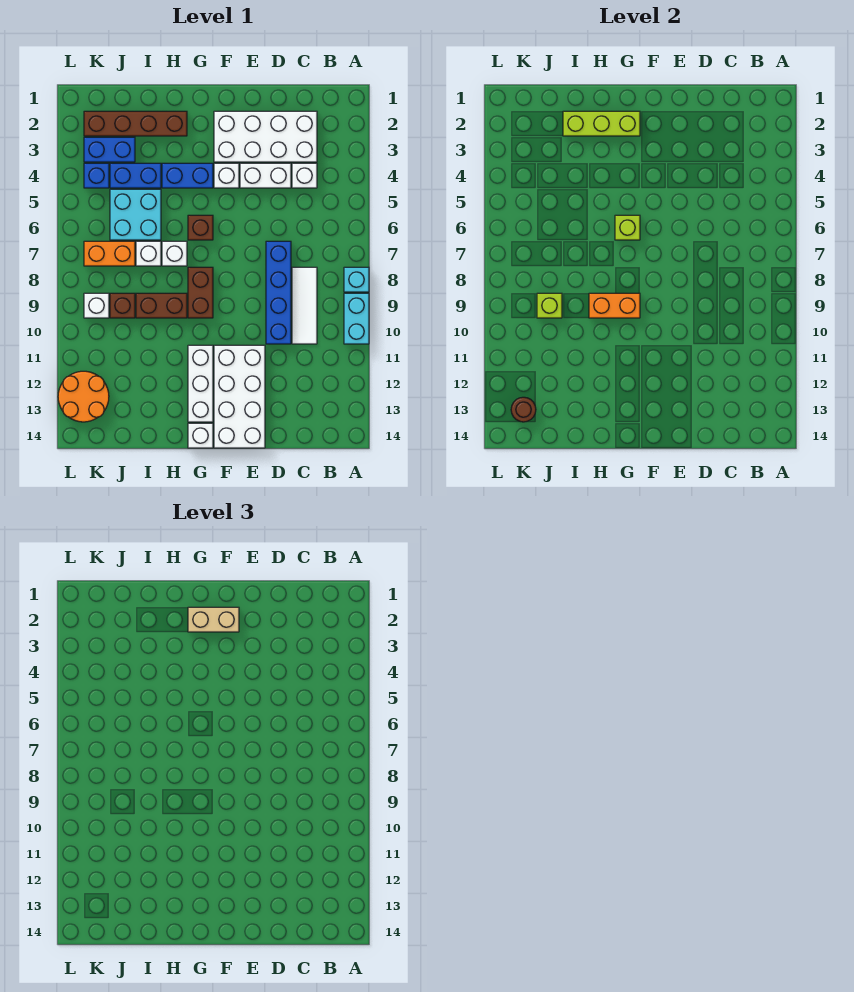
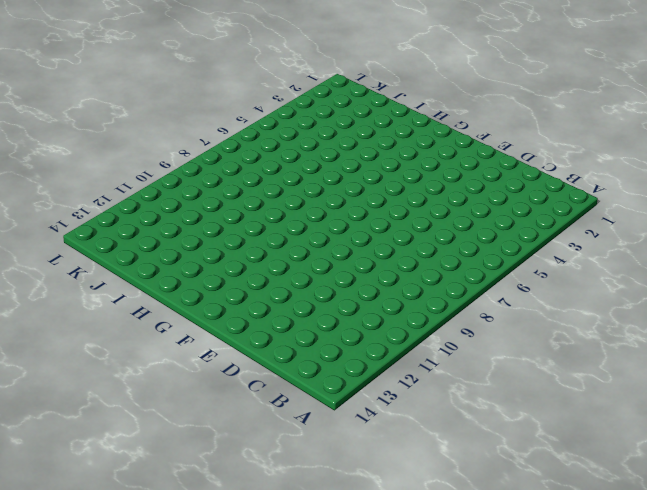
none -> cyan 1x1 brick [344,267,369,292]
none -> cyan 1x2 brick [344,293,369,344]
none -> white 2x4 brick [214,111,317,162]
none -> white 1x1 brick [292,163,317,188]

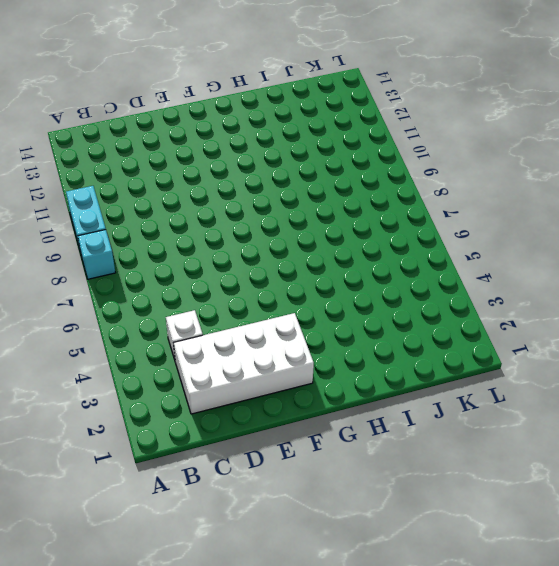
none -> white 1x3 tile [292,267,317,344]
none -> white 1x2 brick [240,163,291,188]
none -> blue 1x4 brick [266,241,291,344]
none -> white 2x4 brick [214,345,265,448]

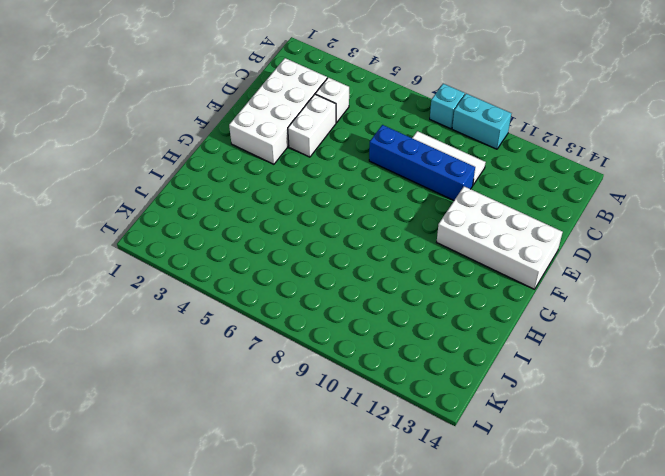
none -> white 1x1 brick [214,163,239,188]
none -> blue 1x2 brick [162,163,213,188]
none -> brown 1x1 brick [188,215,213,240]
none -> brown 1x2 brick [188,267,213,318]

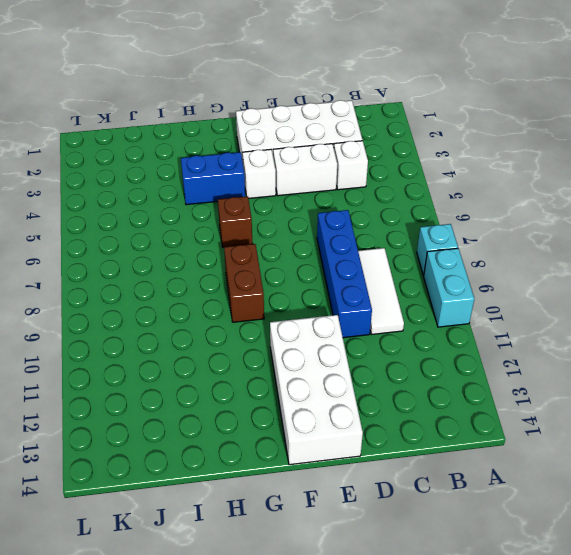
none -> white 1x3 brick [188,345,213,422]
none -> white 1x1 brick [188,423,213,448]
none -> brown 1x4 brick [84,111,187,136]
none -> white 1x1 brick [162,241,187,266]

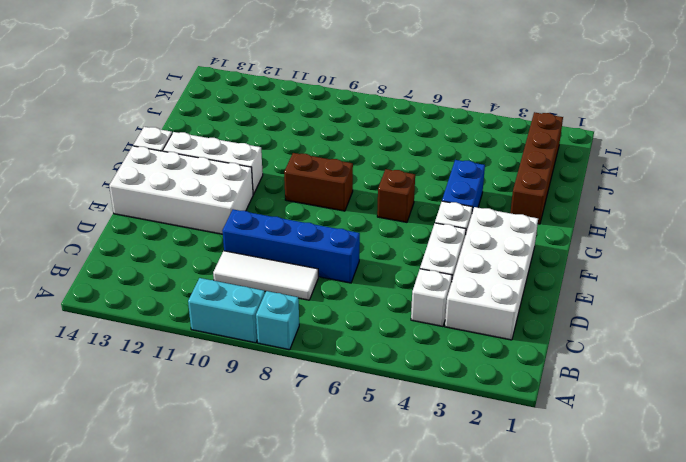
none -> white 1x1 brick [162,241,187,266]
none -> brown 1x2 brick [136,293,187,318]
none -> blue 1x2 brick [110,163,161,188]
none -> cyan 2x2 brick [110,189,161,240]

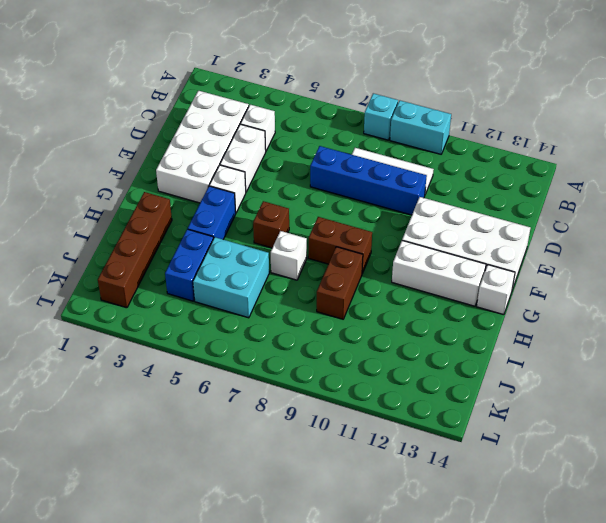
none -> white 1x1 brick [136,241,161,266]
none -> blue 1x2 brick [84,137,135,162]
none -> orange 1x2 brick [84,241,135,266]
none -> brown 1x1 brick [110,293,135,318]

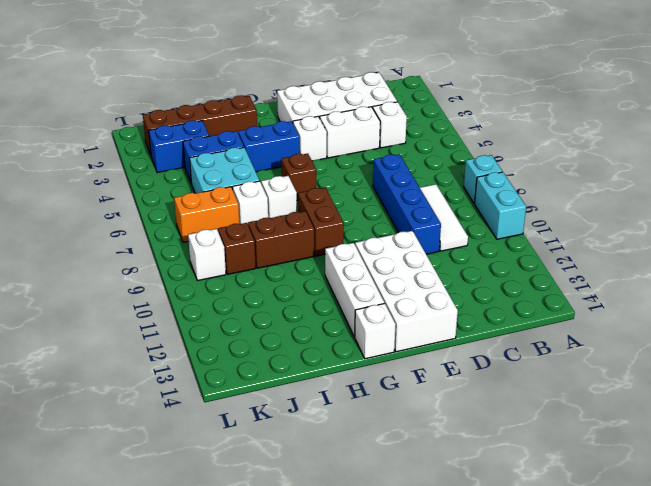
none -> blue 1x1 brick [84,163,109,188]
none -> orange 2x2 round brick [58,371,109,422]
none -> lime 1x3 brick [563,111,640,136]
none -> lime 1x1 brick [615,215,640,240]

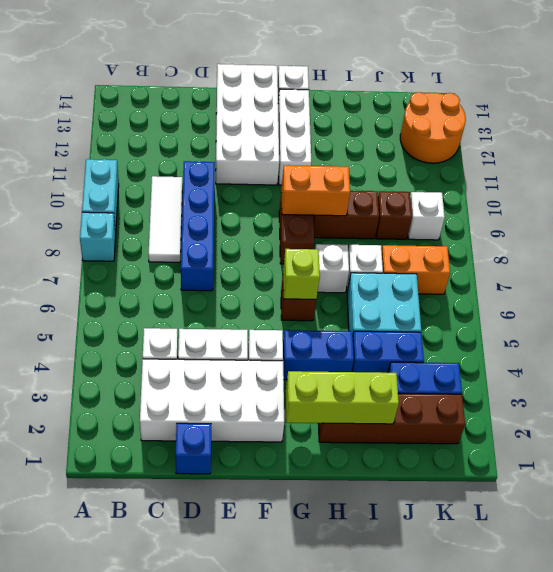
blue 1x1 brick [176,423,211,474] -> blue 1x1 brick moved to [84,163,109,188]
none -> lime 1x1 brick [537,293,562,318]
none -> brown 1x1 round brick [511,397,536,422]
none -> tan 1x2 brick [188,607,239,632]

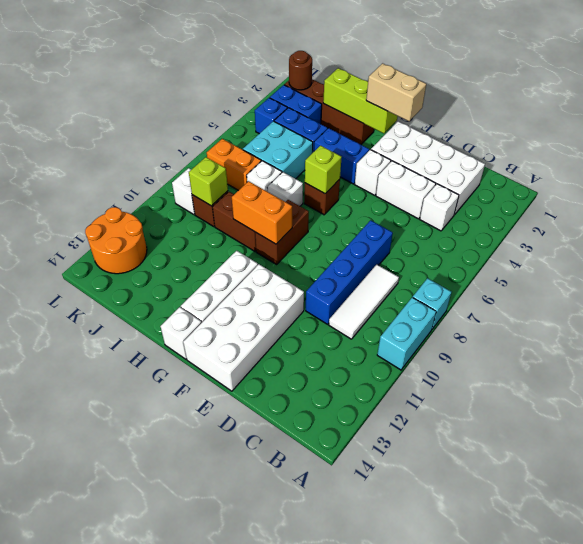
brown 1x1 round brick [289,51,312,90] -> brown 1x1 round brick moved to [511,397,536,422]

